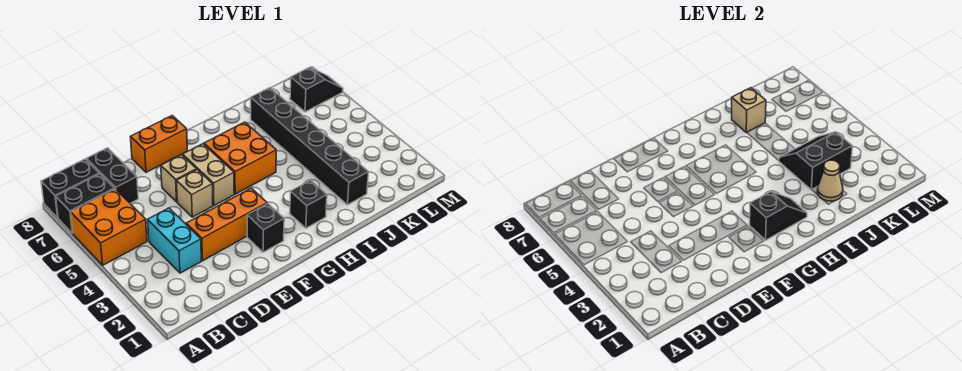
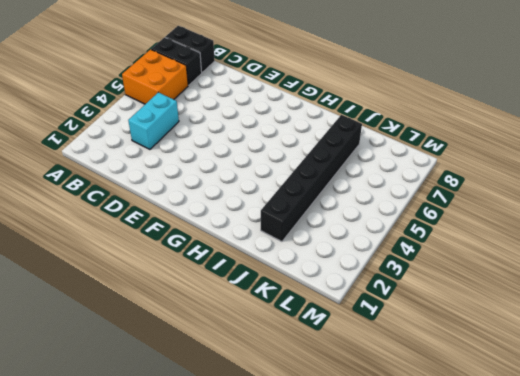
none -> black 1x2 brick [87,148,138,203]
none -> orange 1x3 brick [186,188,267,261]
none -> tan 1x1 brick [176,170,213,217]

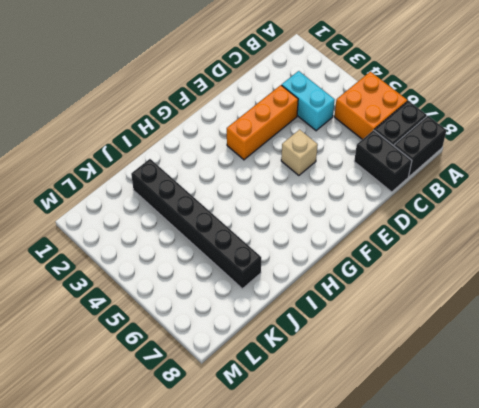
none -> tan 1x1 brick [161,155,196,202]
none -> orange 1x2 brick [131,116,187,172]
none -> black 1x1 brick [247,204,284,252]

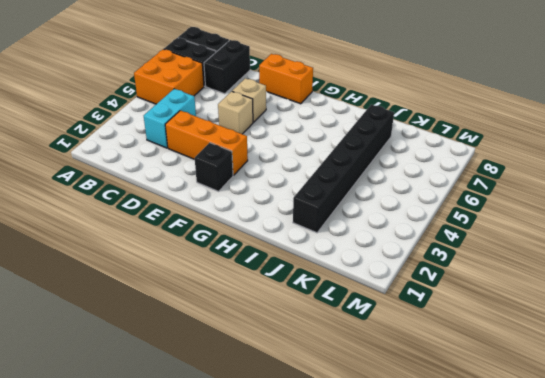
none -> tan 1x2 brick [182,144,234,205]
none -> orange 2x2 brick [204,122,276,194]
none -> black 1x1 brick [290,180,327,228]

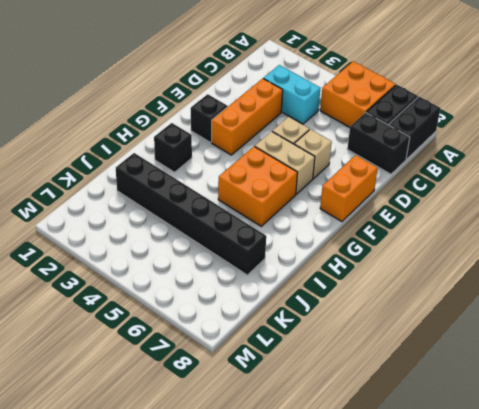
none -> black 1x2 slope [290,67,343,112]
none -> black 1x2 slope [750,192,807,240]
none -> tan 1x1 cone [817,160,843,201]

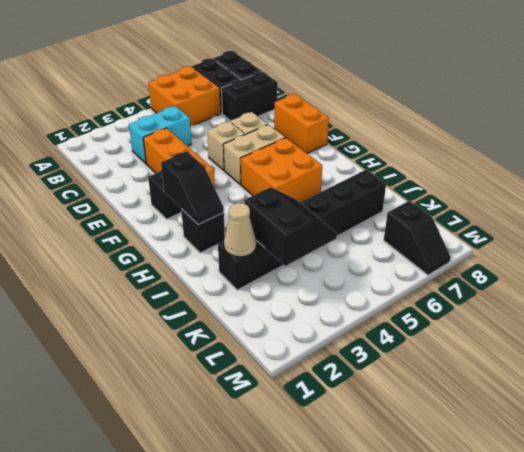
none -> tan 1x1 brick [732,88,766,133]

